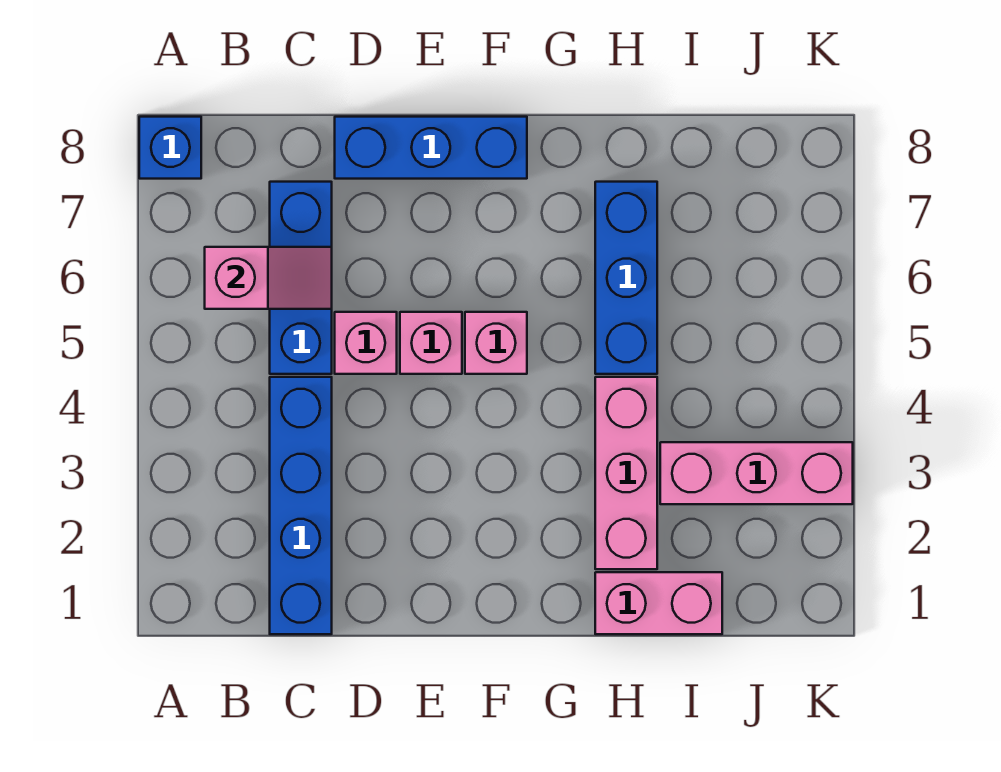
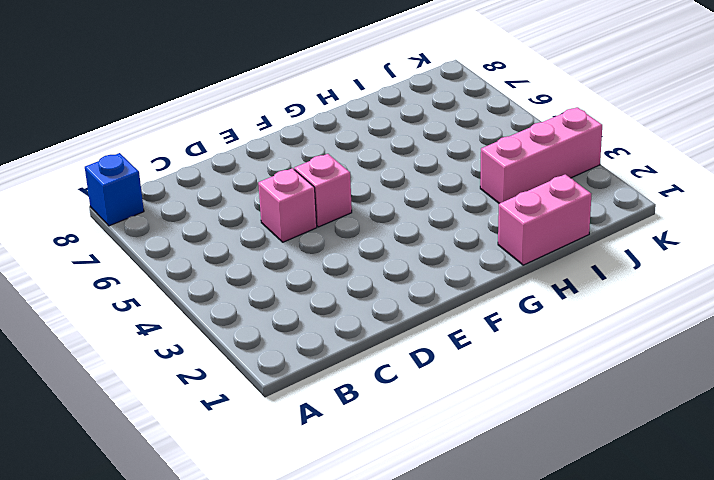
none -> blue 1x4 brick [270,377,332,634]
none -> blue 1x3 brick [270,182,332,374]
none -> blue 1x3 brick [335,117,527,179]

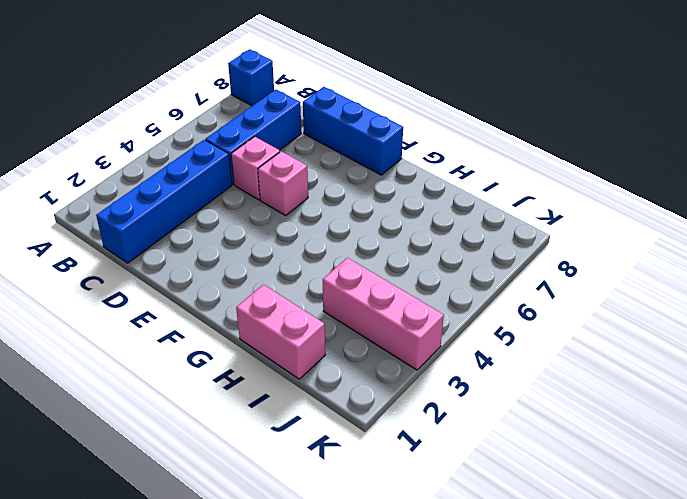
none -> pink 1x1 brick [465,312,527,374]
none -> pink 1x3 brick [595,377,657,569]
none -> blue 1x3 brick [595,182,657,374]

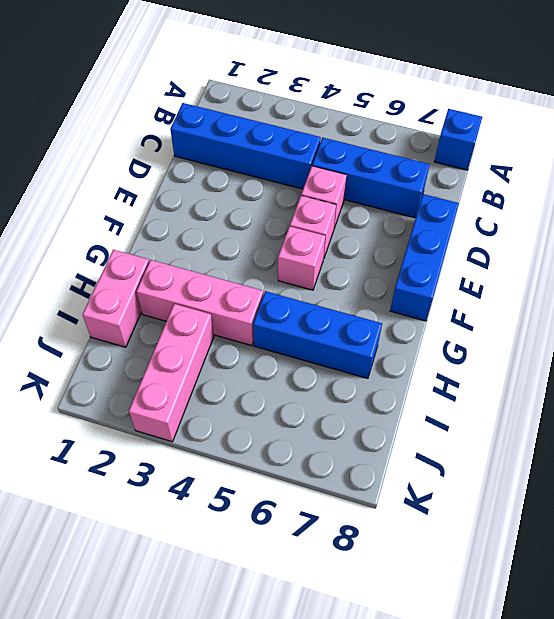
none -> pink 1x2 slope [205,247,332,309]

